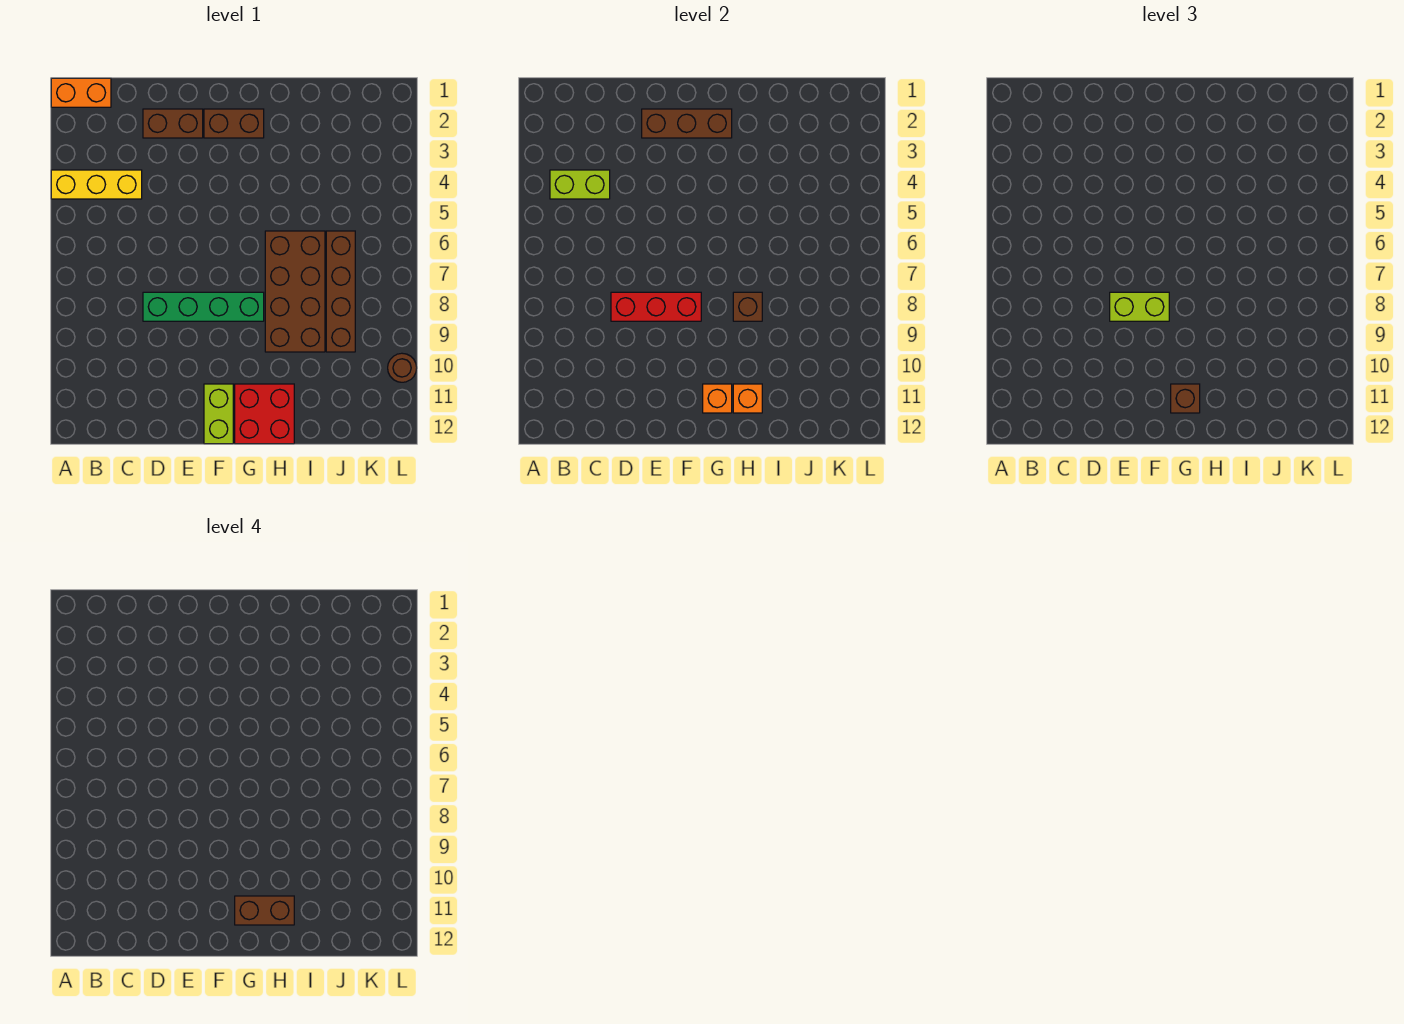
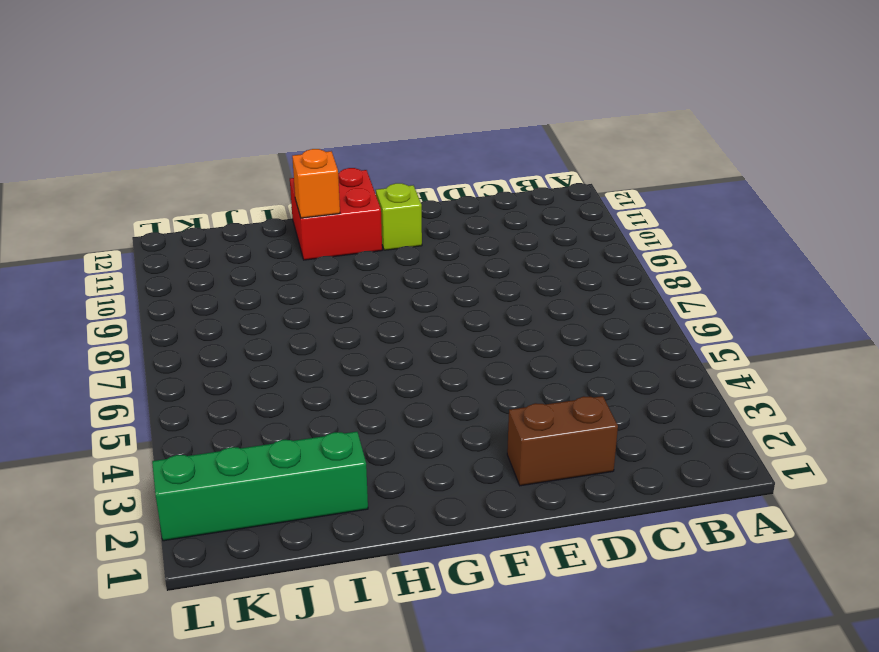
lime 1x1 brick [376,183,422,250] -> lime 1x2 brick [204,384,233,444]
green 1x4 brick [152,432,368,541] -> green 1x4 brick moved to [143,292,264,321]
none -> orange 1x2 brick [51,78,111,107]
none -> yellow 1x3 brick [51,170,142,199]
none -> brown 1x2 brick [204,109,264,138]

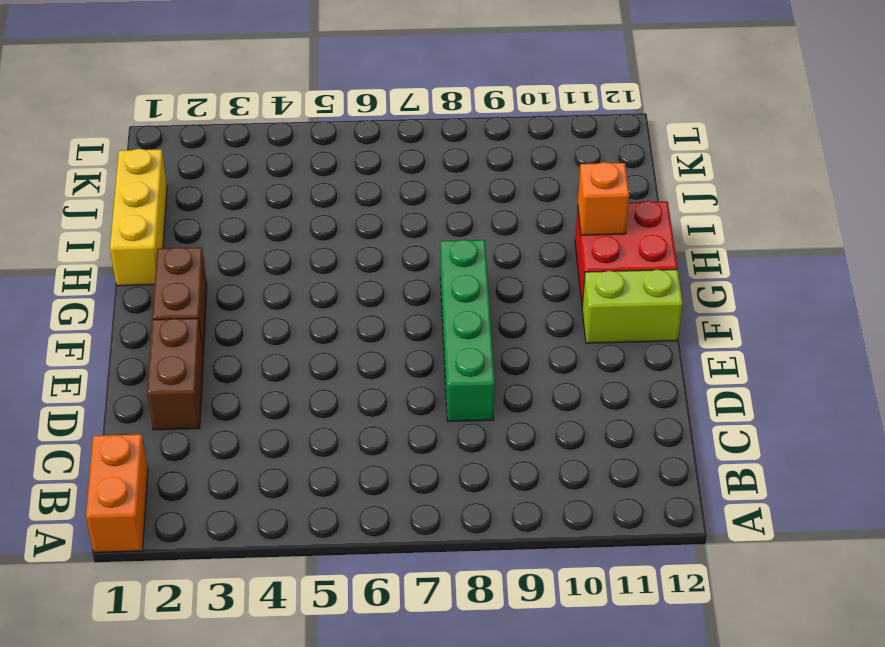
yellow 1x3 brick [110,149,167,286] -> yellow 1x3 brick moved to [51,170,142,199]
none -> brown 2x4 brick [265,231,325,352]
none -> brown 1x4 brick [326,231,355,352]
none -> brown 1x1 round brick [388,353,417,382]

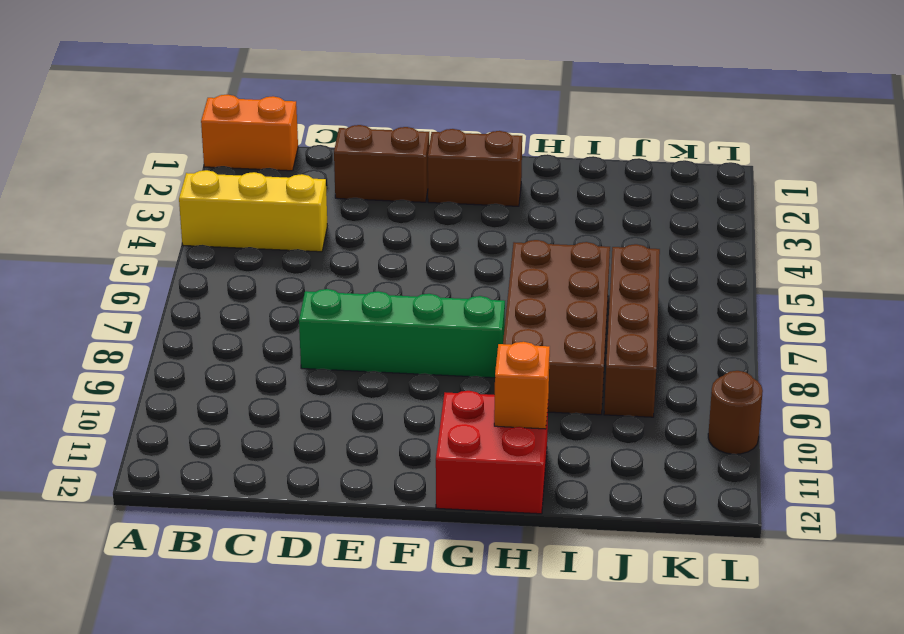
none -> lime 1x2 brick [204,384,233,444]
none -> lime 1x2 brick [550,170,610,199]
none -> red 1x3 brick [611,292,701,321]

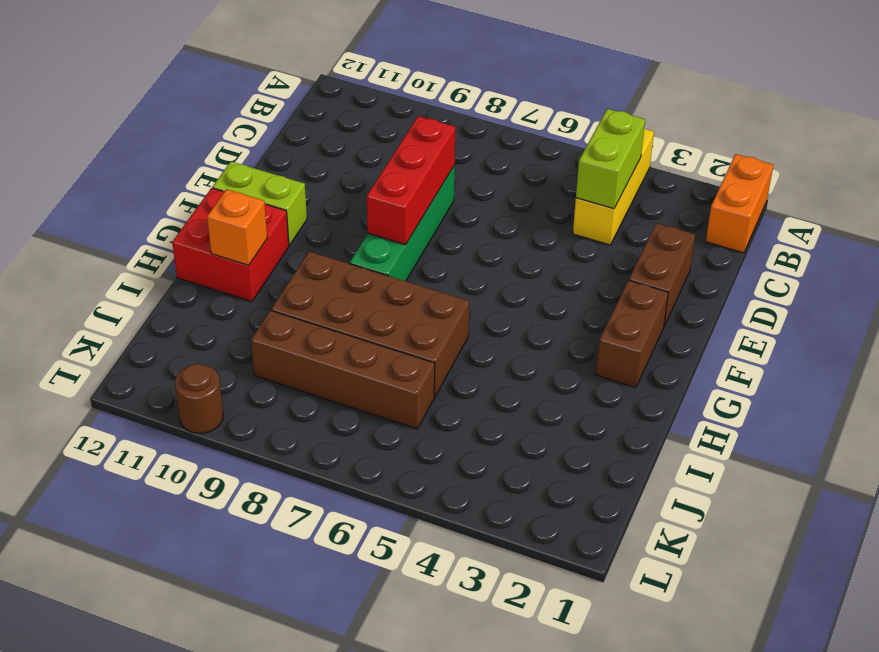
none -> brown 1x3 brick [642,109,732,138]
none -> orange 1x1 brick [703,384,732,413]
none -> brown 1x1 brick [733,292,762,321]

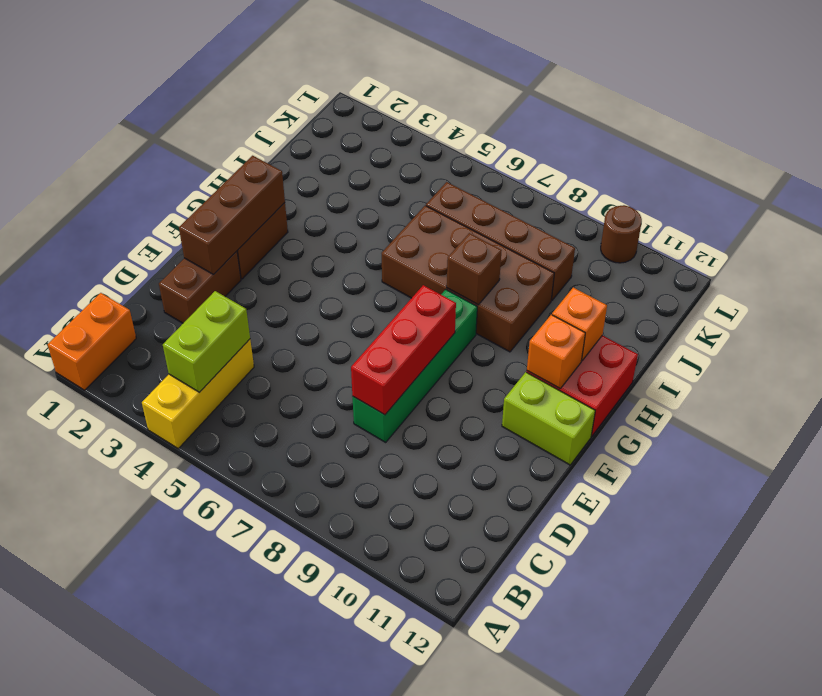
none -> lime 1x2 brick [1110,292,1169,321]
none -> brown 1x1 brick [1171,384,1200,413]
none -> brown 1x2 brick [235,896,294,925]

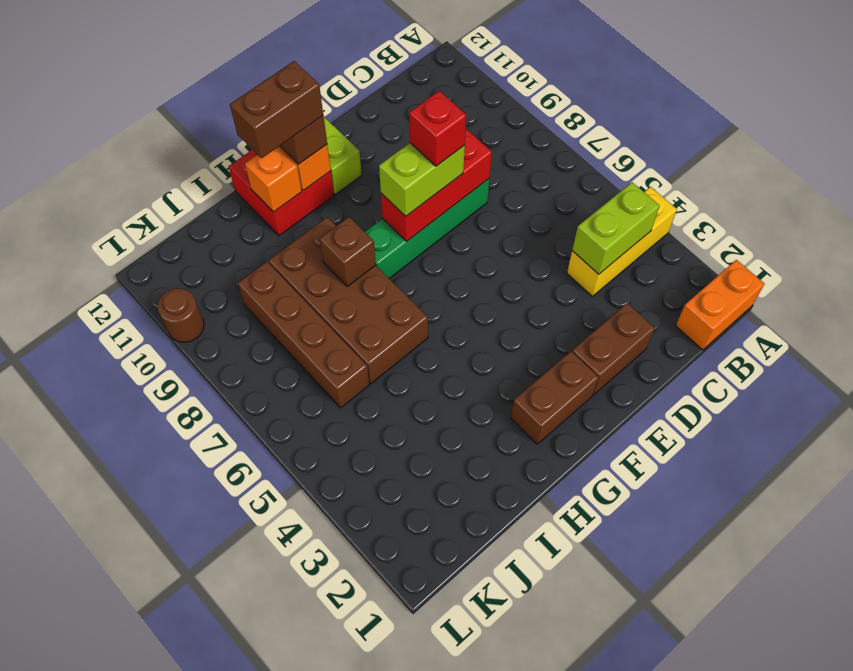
red 1x1 brick [409,91,466,166] -> none
none -> brown 1x3 brick [642,109,732,138]

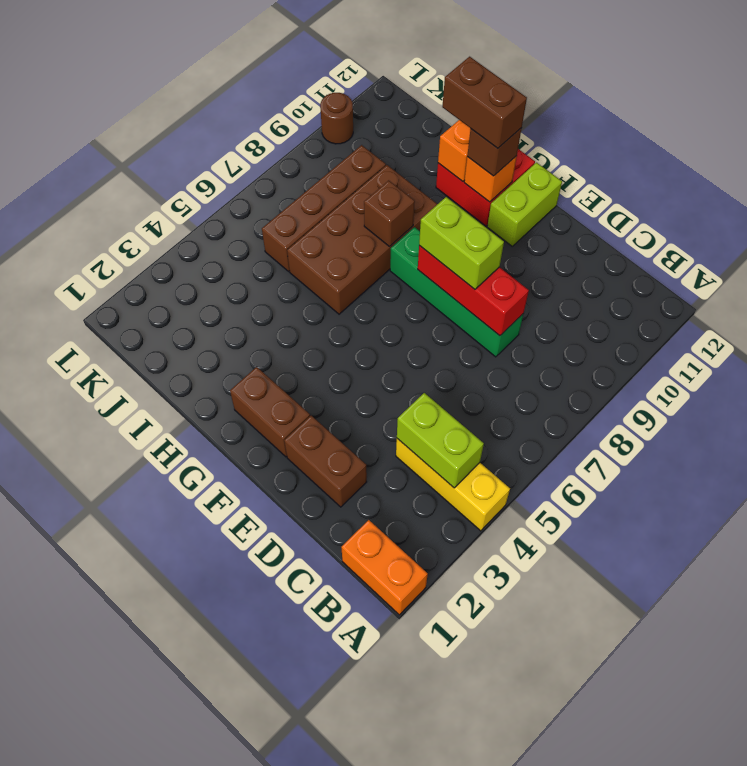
none -> brown 1x3 brick [642,109,732,138]

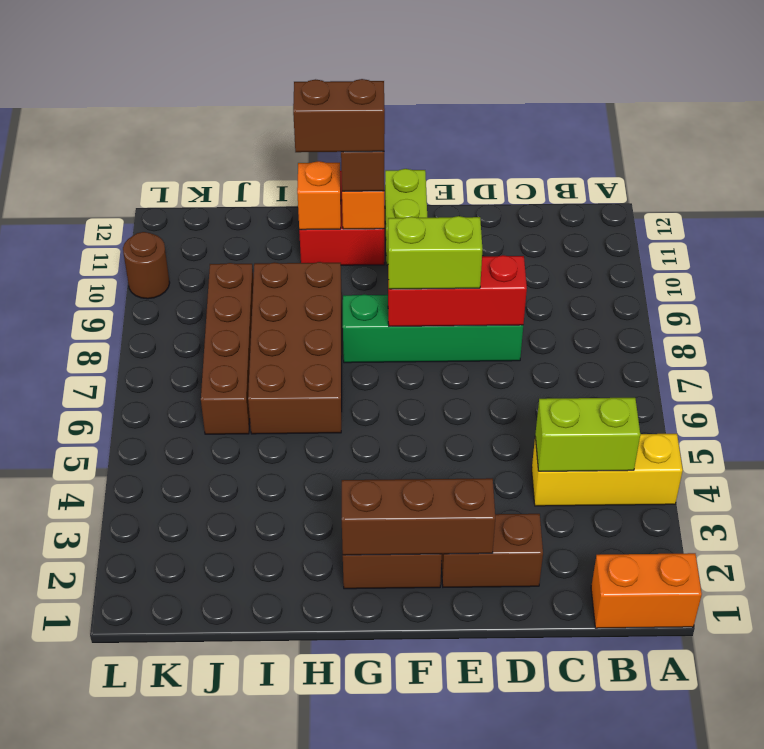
none -> brown 1x1 brick [733,292,762,321]

